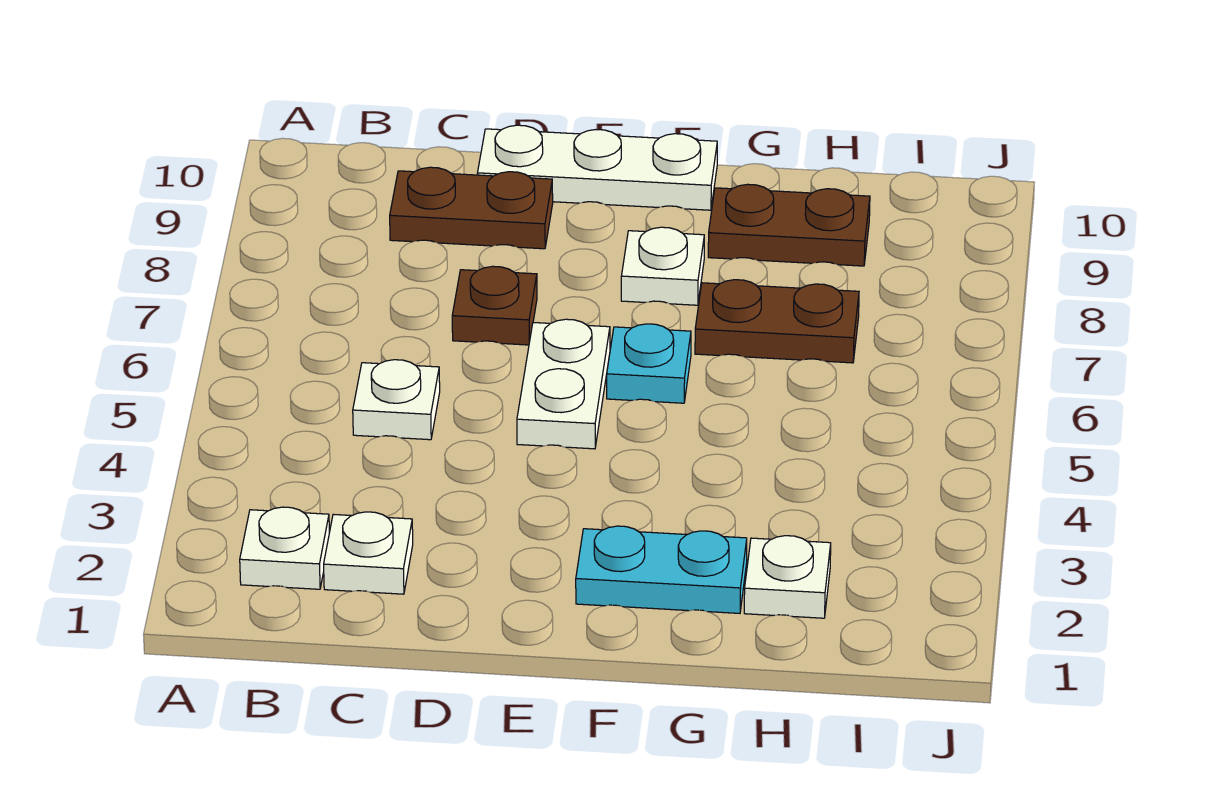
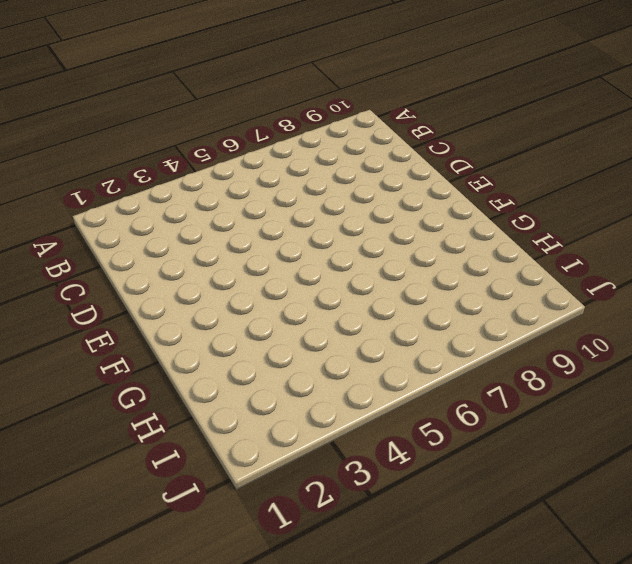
none -> white 1x1 plate [240,507,329,589]
none -> white 1x1 plate [324,512,413,594]
none -> white 1x1 plate [353,360,440,440]

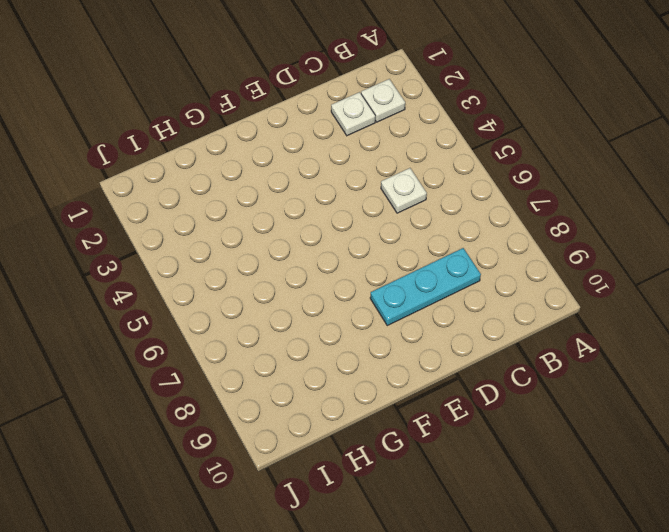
cyan 1x3 plate [370,248,481,326] -> none
none -> brown 1x2 plate [390,167,553,249]
none -> brown 1x1 plate [452,266,537,345]
none -> white 1x3 plate [478,125,717,210]

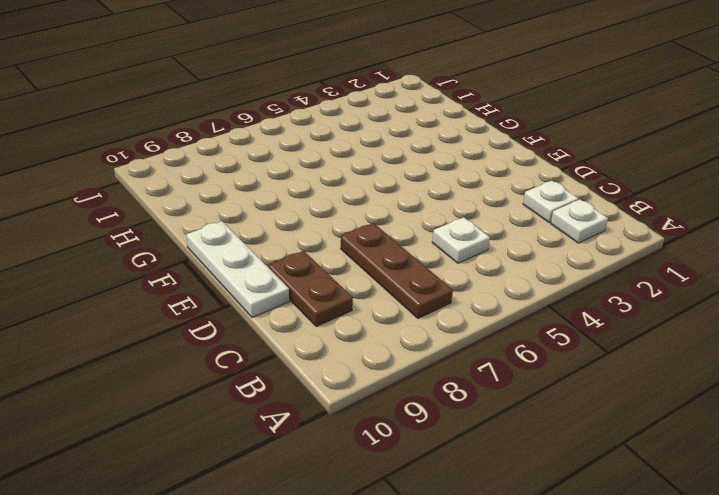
brown 1x3 plate [341,223,453,318] -> brown 1x1 plate [452,266,537,345]
none -> white 1x2 plate [517,319,610,449]
none -> cyan 1x2 plate [576,526,747,613]
none -> cyan 1x1 plate [607,324,691,403]

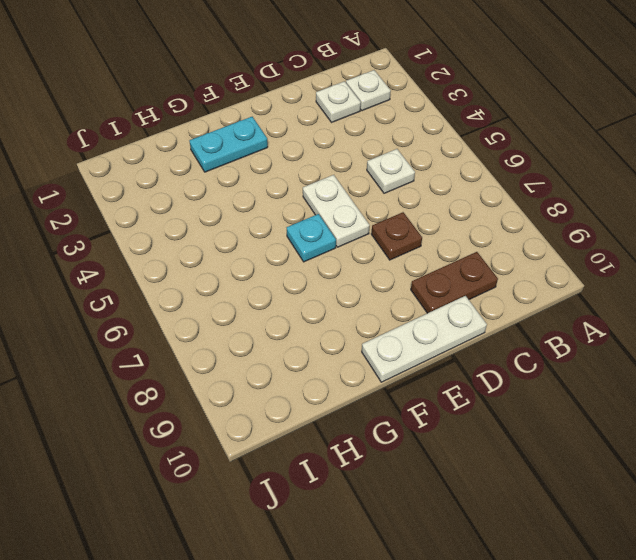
none -> white 1x1 plate [621,227,704,305]
none -> brown 1x2 plate [695,280,859,363]
none -> brown 1x2 plate [708,184,870,266]

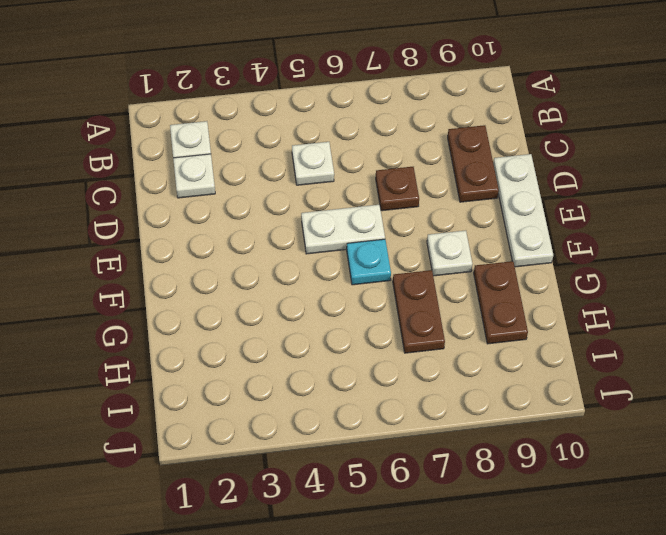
none -> cyan 1x2 plate [576,526,747,613]
none -> white 1x1 plate [744,536,831,618]

